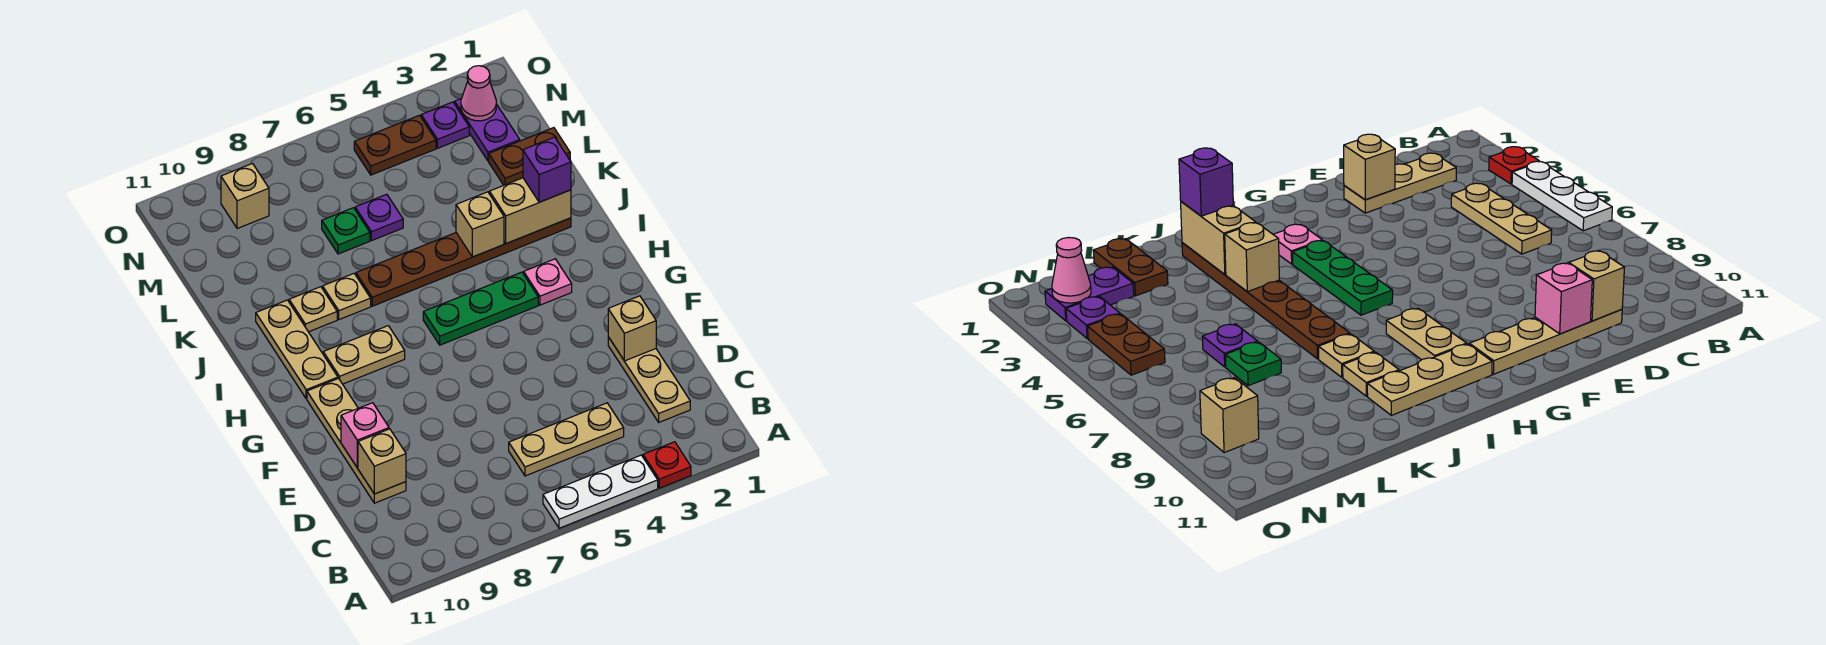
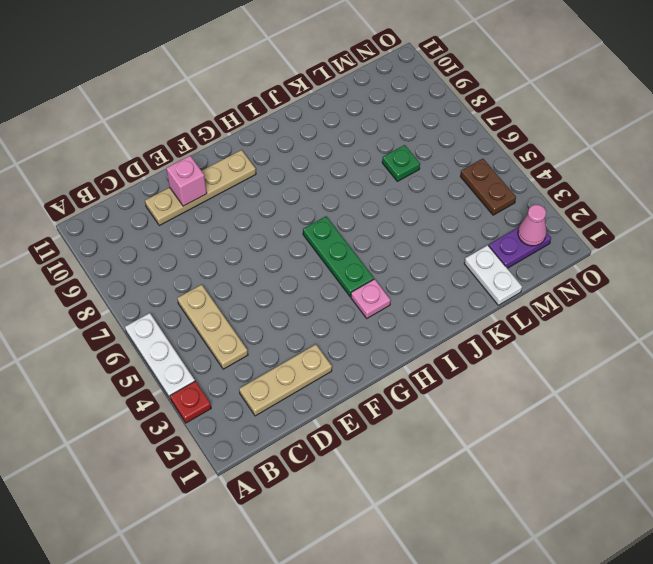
white 1x2 plate [464,245,522,305] -> brown 1x2 plate [489,128,570,185]
none -> tan 1x2 plate [323,326,405,384]
none -> tan 1x3 plate [256,300,338,399]
none -> brown 1x6 plate [356,218,571,306]

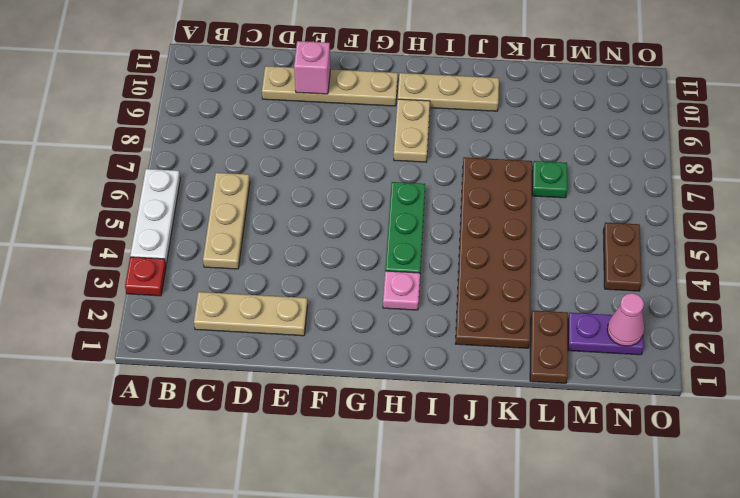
brown 2x6 plate [455,157,532,348] -> brown 1x6 plate [356,218,571,306]
none -> tan 1x1 plate [323,274,371,320]
none -> tan 1x1 plate [289,287,337,332]
none -> purple 1x1 plate [355,194,403,241]

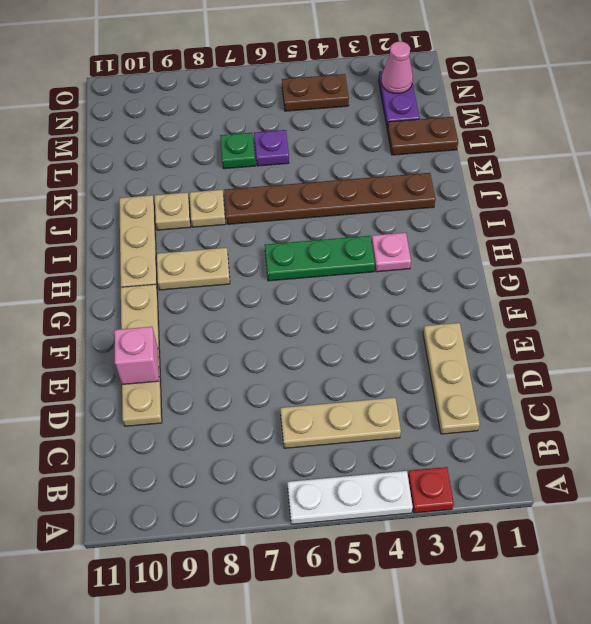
none -> purple 1x1 plate [421,102,469,148]
none -> tan 1x1 brick [221,164,269,229]
none -> tan 1x1 brick [358,429,406,494]

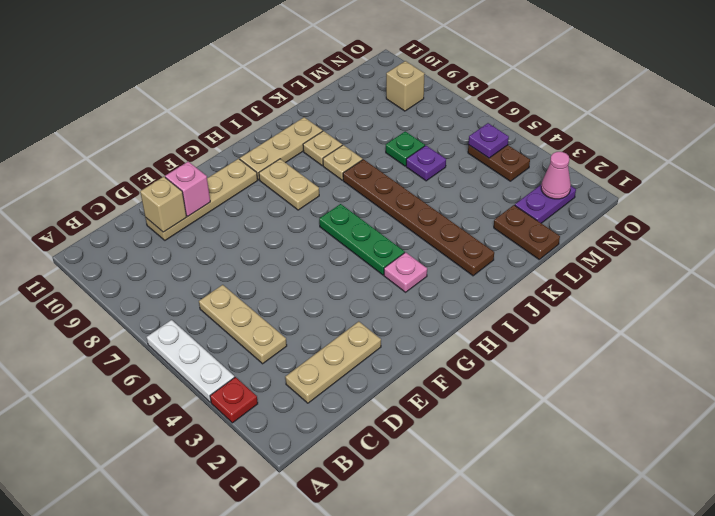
purple 1x1 plate [468,123,509,158] -> purple 1x1 plate moved to [421,102,469,148]
none -> tan 1x1 brick [608,296,656,361]
none -> tan 1x2 brick [489,178,571,244]
none -> tan 1x1 brick [456,192,504,257]

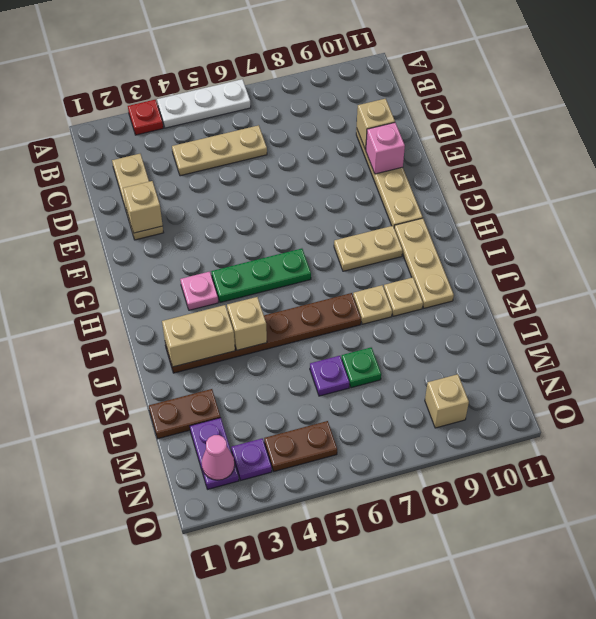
none -> purple 1x1 brick [523,137,571,202]

